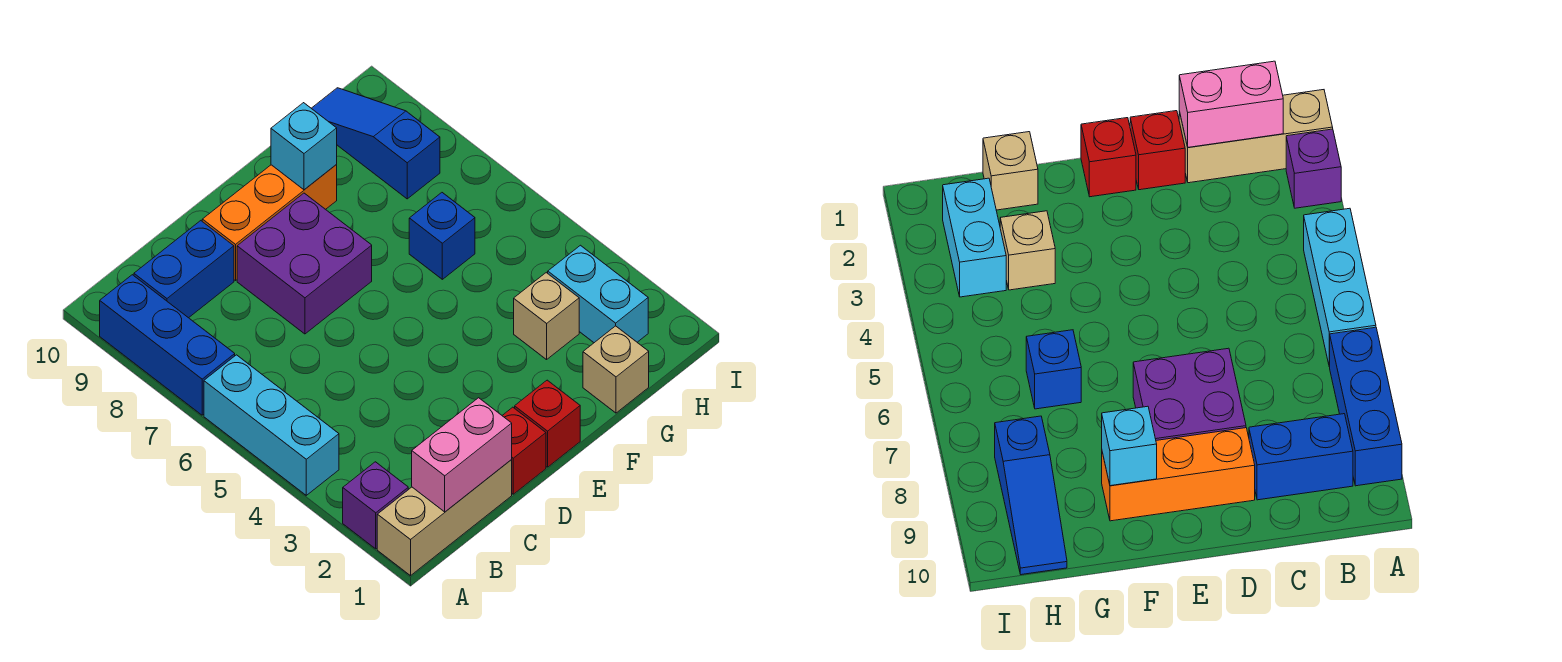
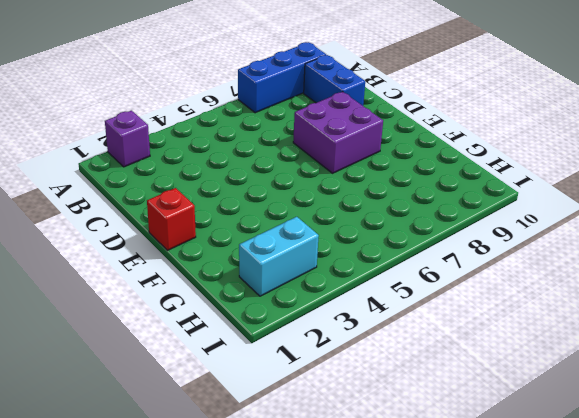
none -> tan 1x3 brick [377,460,512,576]
none -> cyan 1x3 brick [204,355,339,495]
none -> red 1x1 brick [502,407,546,494]

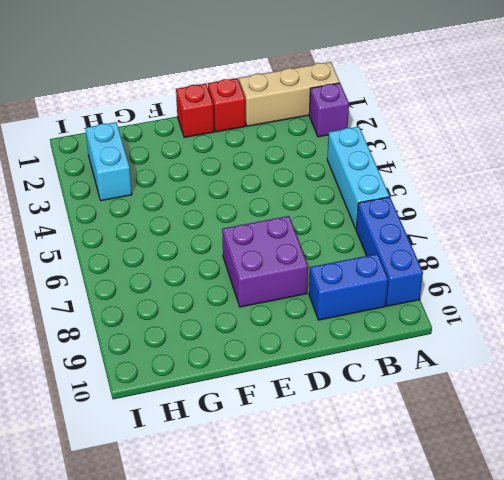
none -> orange 1x3 brick [202,165,337,280]
none -> tan 1x1 brick [583,326,649,413]
none -> tan 1x1 brick [514,273,579,360]

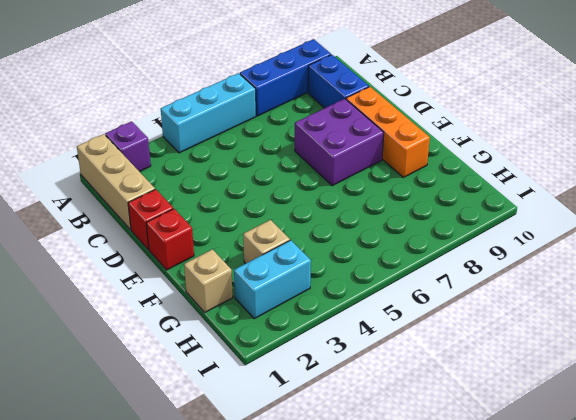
none -> blue 1x1 brick [409,193,475,279]
none -> blue 1x3 slope [311,88,440,199]
none -> pink 1x2 brick [412,398,512,512]

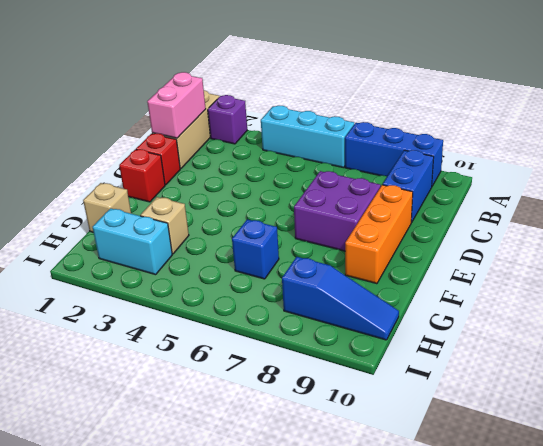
none -> cyan 1x1 brick [271,103,337,190]

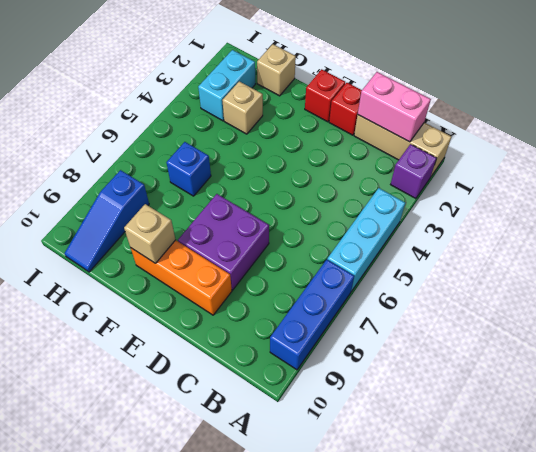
tan 1x1 brick [124,204,176,263] -> cyan 1x1 brick [271,103,337,190]
none -> blue 1x2 brick [134,221,234,318]

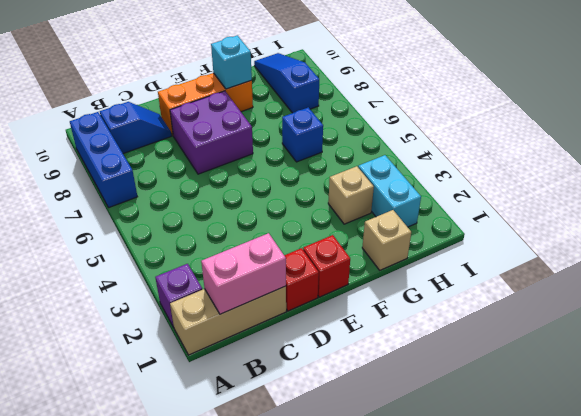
blue 1x2 slope [100,102,171,154] -> blue 1x2 brick [134,221,234,318]
none -> cyan 1x3 brick [204,355,339,495]

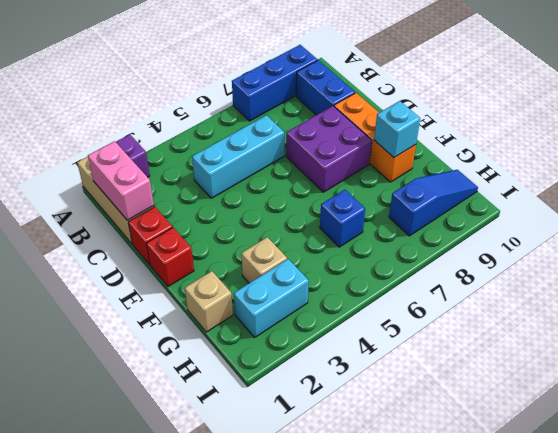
cyan 1x3 brick [192,115,284,198] -> cyan 1x3 brick moved to [204,355,339,495]

